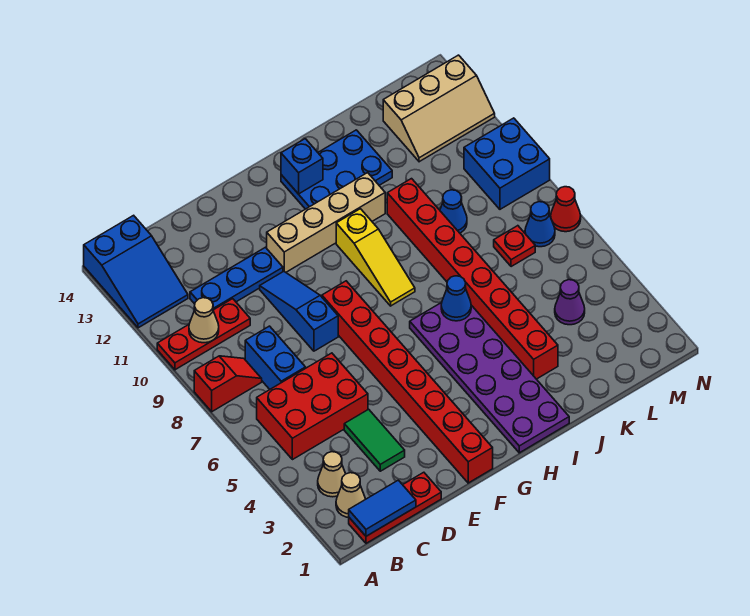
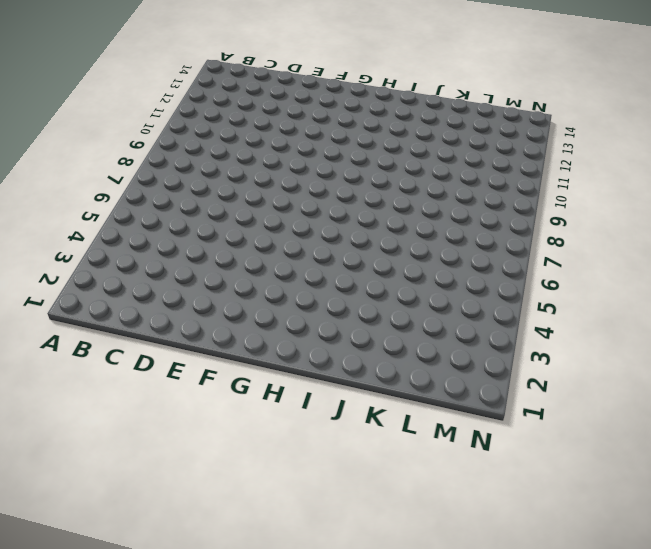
none -> red 1x2 slope [194,356,262,412]
none -> red 1x3 plate [157,299,250,370]
none -> blue 2x3 slope [84,215,188,328]

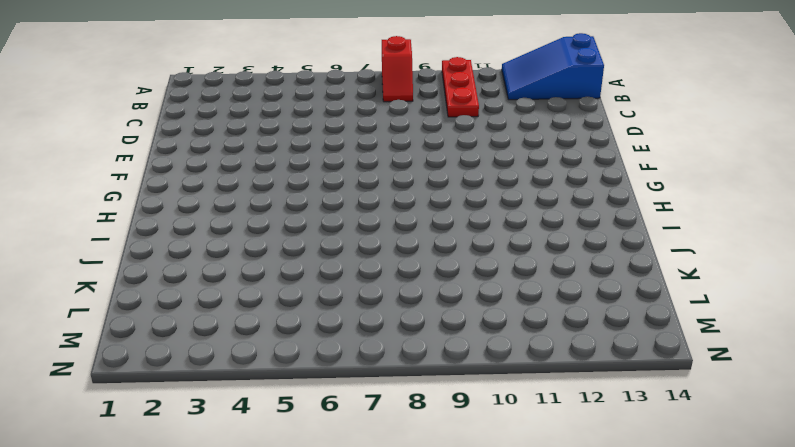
none -> red 1x3 plate [349,472,441,543]
none -> tan 1x1 cone [336,473,365,518]
none -> tan 1x1 cone [318,452,345,497]

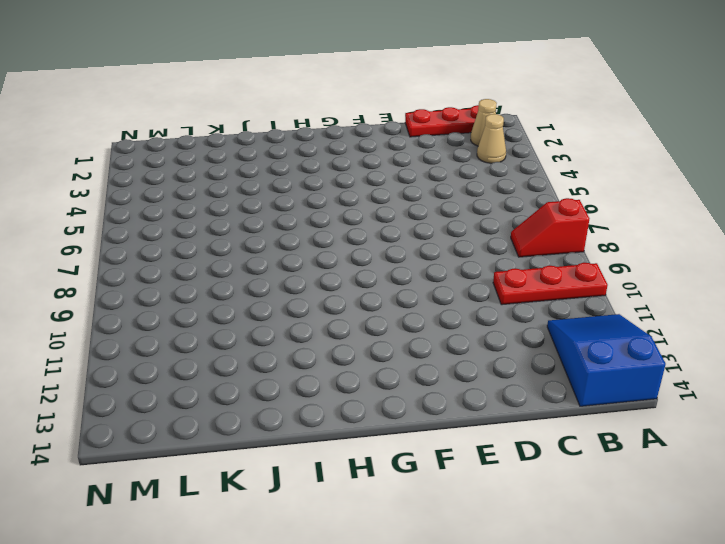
none -> red 2x3 brick [257,353,368,460]
none -> blue 1x2 brick [245,326,306,389]
none -> blue 1x3 plate [190,247,283,310]

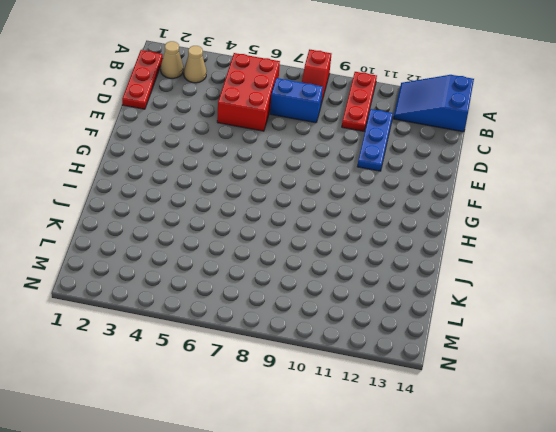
none -> green 1x2 tile [344,409,405,471]
none -> blue 1x3 slope [260,272,338,351]
none -> red 1x8 brick [322,281,493,483]

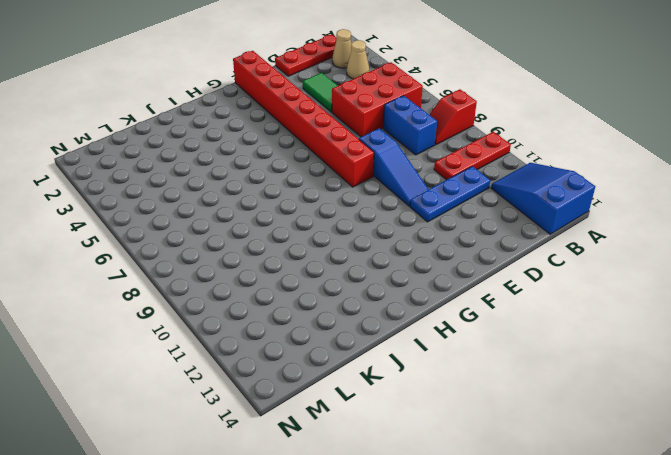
none -> tan 1x4 brick [267,173,385,272]
none -> purple 2x6 plate [410,303,569,453]
none -> yellow 1x3 slope [336,209,415,306]

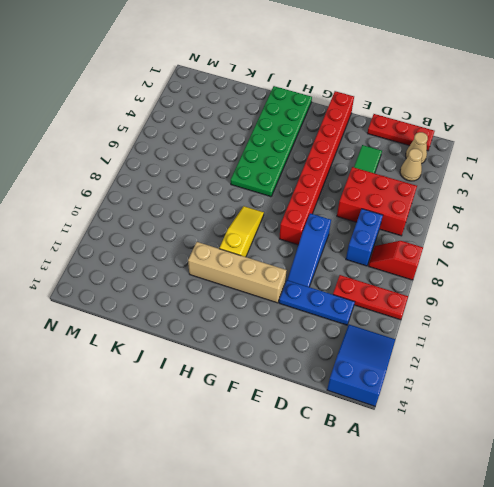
green 2x6 plate [231,86,312,197] -> purple 2x6 plate [410,303,569,453]
none -> blue 2x3 plate [281,130,392,209]
none -> red 1x8 brick [387,179,558,379]
none -> blue 1x1 cone [440,190,467,233]

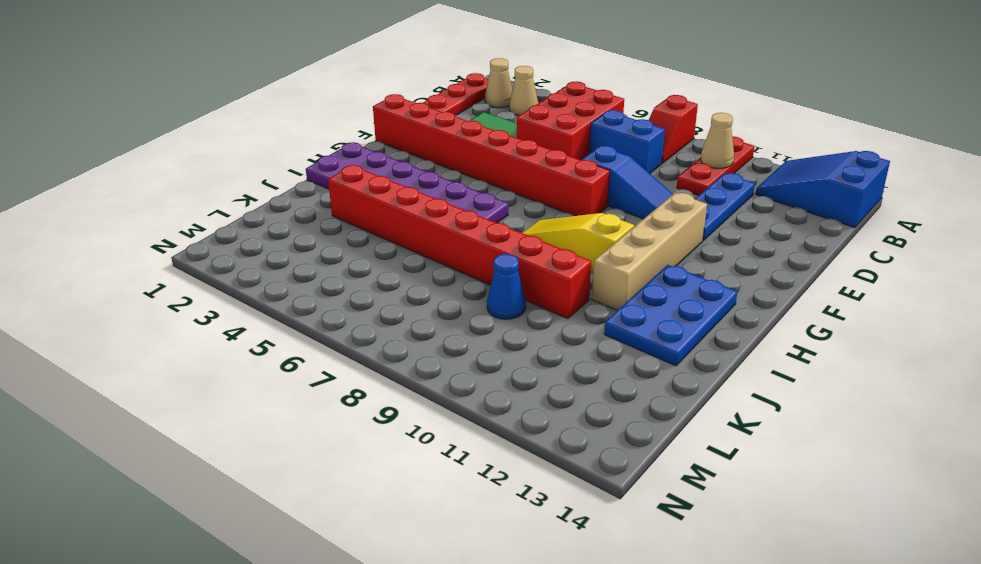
none -> purple 1x1 cone [555,280,585,325]
none -> red 1x1 plate [494,226,535,267]
none -> tan 2x3 slope [383,55,495,162]

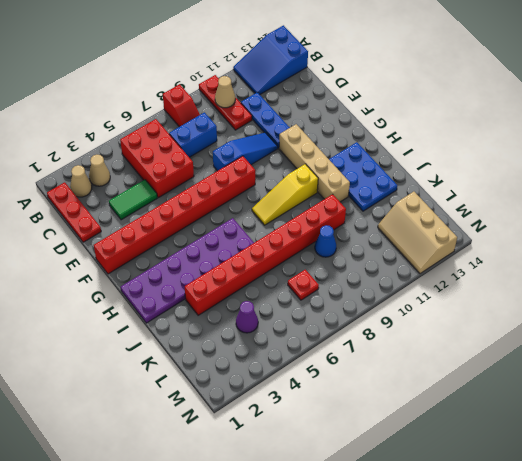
none -> blue 1x1 cone [525,202,555,247]
none -> blue 2x2 brick [464,118,550,209]
none -> red 1x1 cone [551,187,581,232]

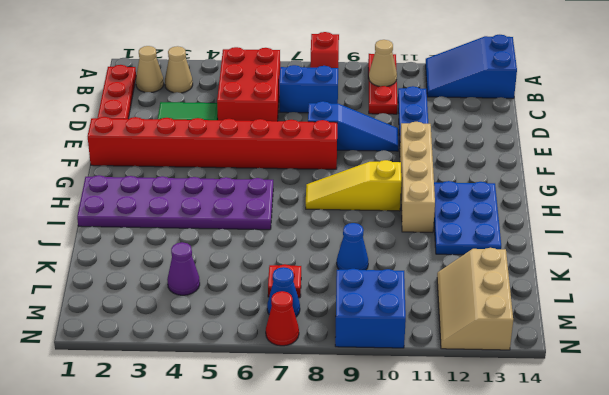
none -> red 1x8 brick [387,179,558,379]
none -> blue 1x2 tile [349,480,416,536]
none -> blue 1x1 brick [281,139,323,194]

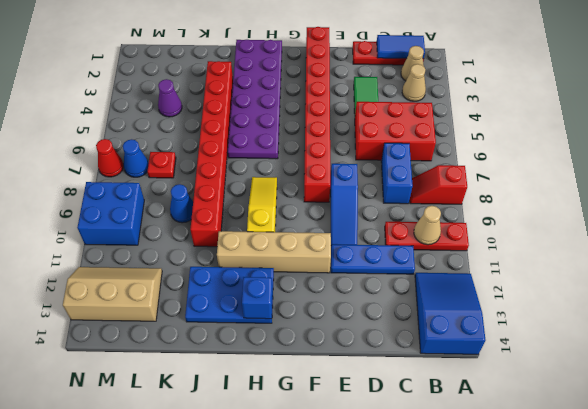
none -> blue 1x1 cone [441,276,471,321]

